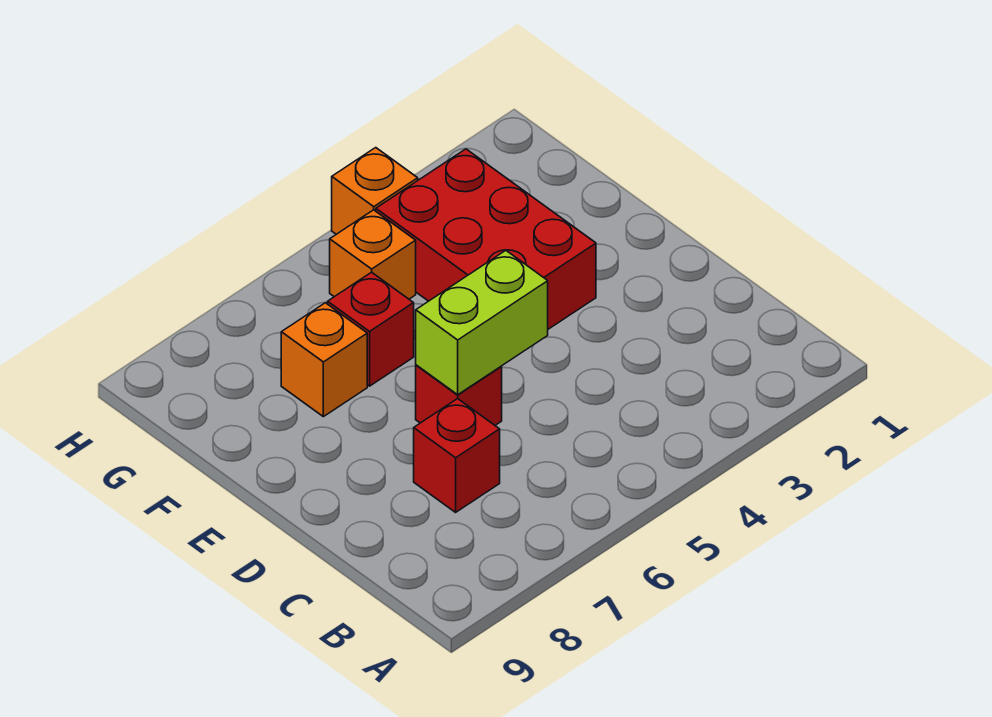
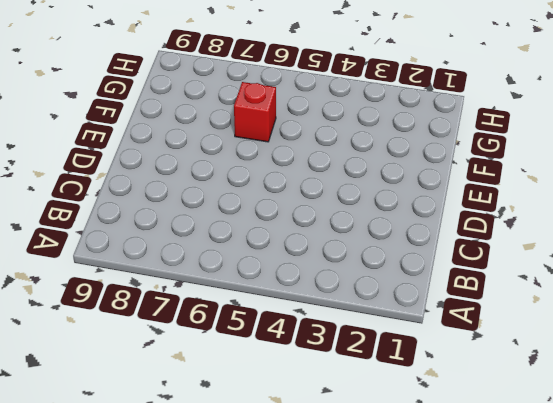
none -> red 1x1 brick [414,399,500,512]
none -> red 1x1 brick [416,365,502,425]

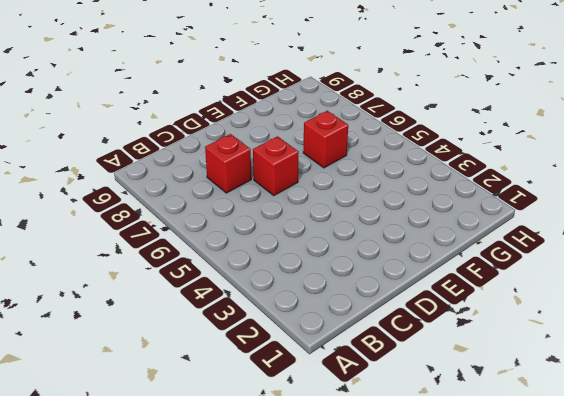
none -> red 2x3 brick [376,149,596,329]
none -> orange 1x1 brick [281,303,367,417]

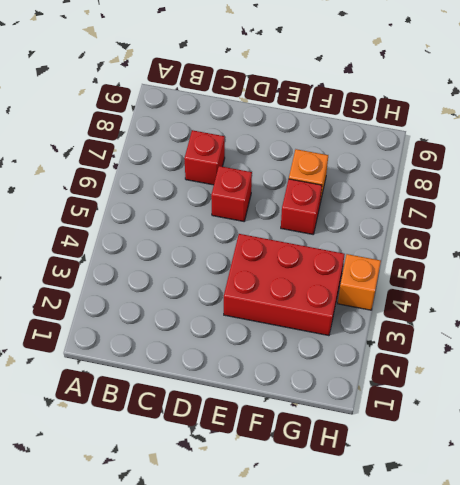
none -> orange 1x1 brick [330,210,416,299]
none -> lime 1x2 brick [416,251,548,395]

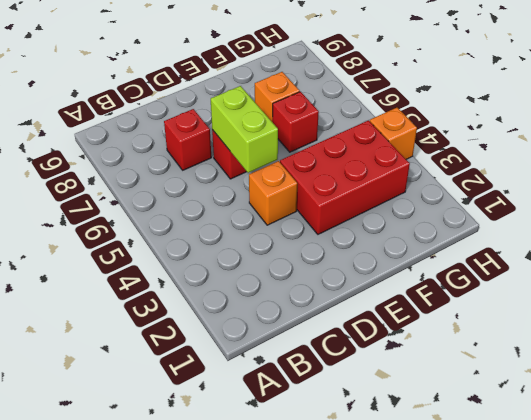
orange 1x1 brick [249,161,297,225] -> orange 1x1 brick moved to [330,210,416,299]

